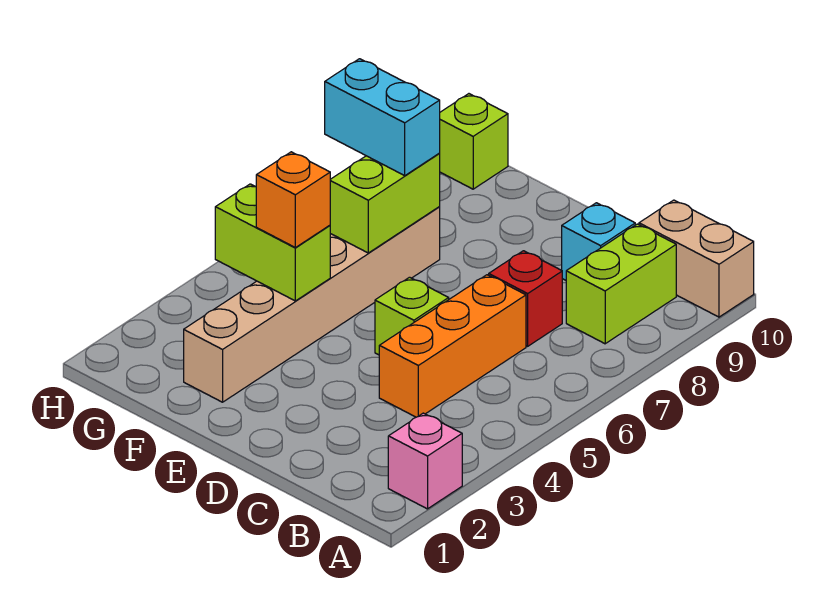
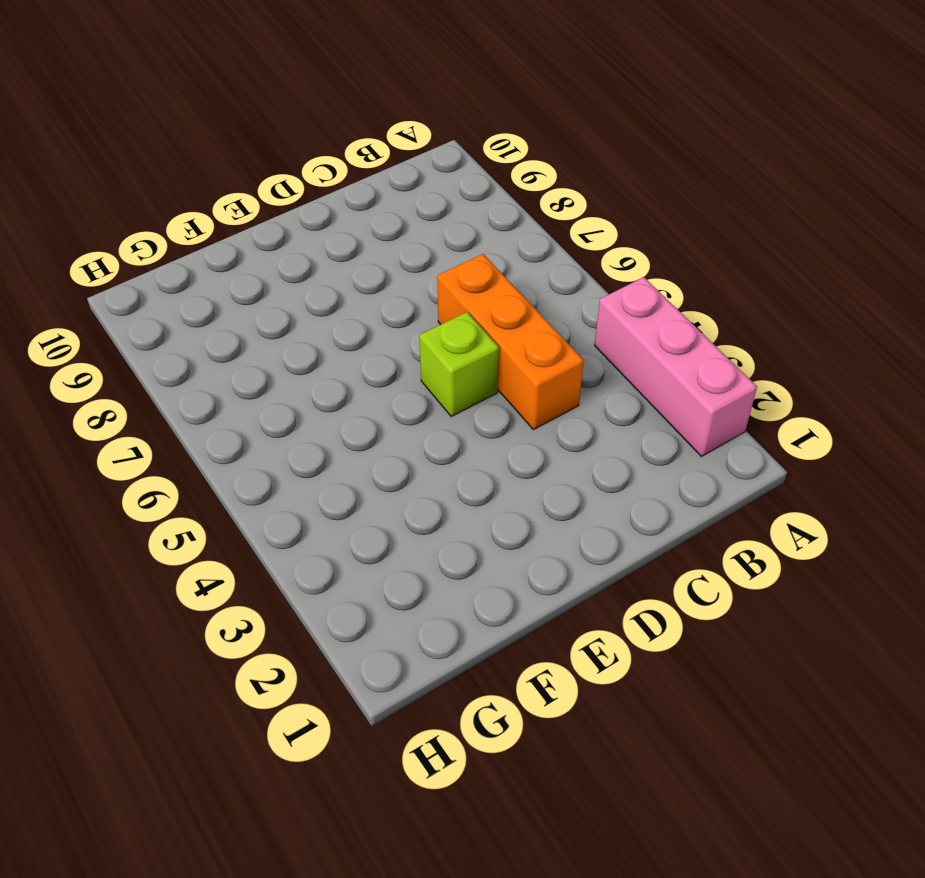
pink 1x3 brick [595,277,757,456] -> pink 1x1 brick [388,413,462,509]
none -> tan 1x2 brick [639,200,754,317]
none -> lime 1x2 brick [566,224,676,344]
none -> red 1x1 brick [489,251,562,346]

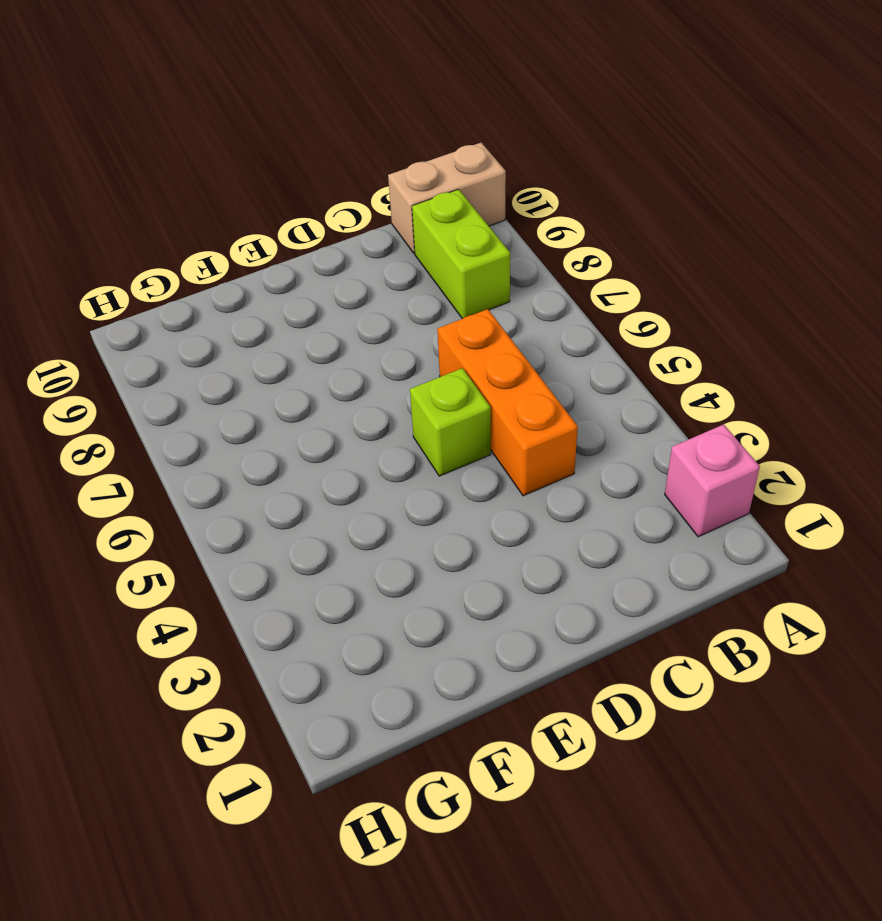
none -> red 1x1 brick [489,251,562,346]
none -> cyan 1x1 brick [562,203,635,280]
none -> tan 1x6 brick [184,207,440,402]

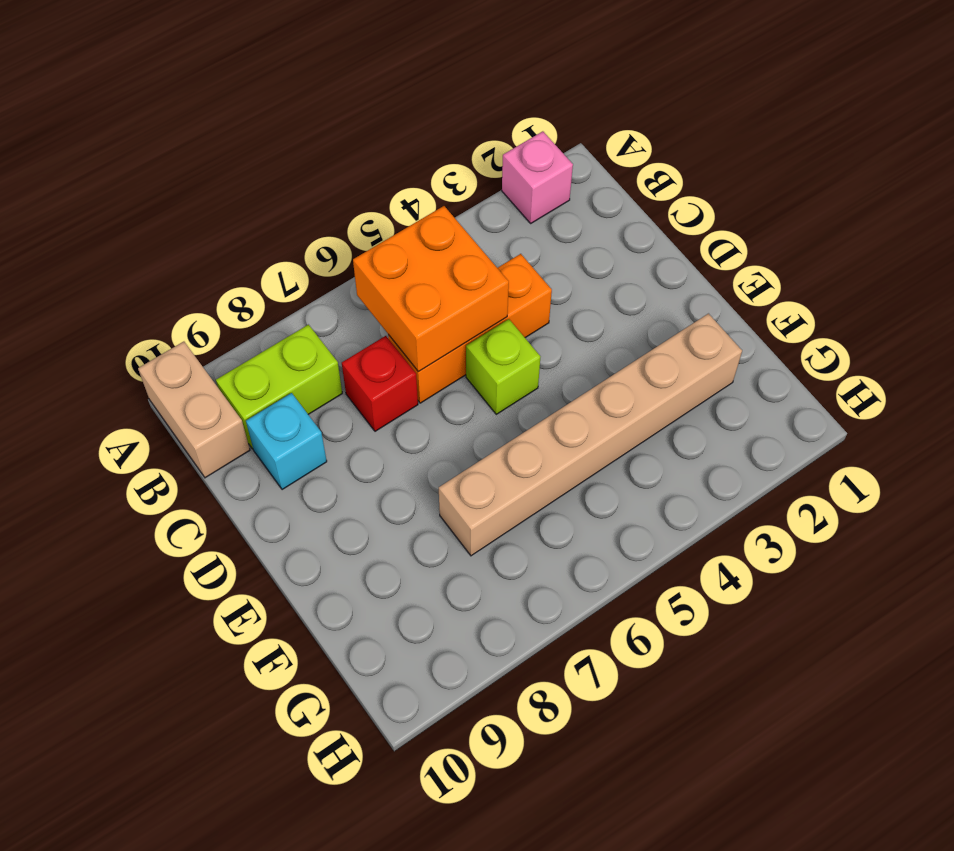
orange 2x2 brick [353,206,509,372] -> none
none -> lime 1x1 brick [439,94,508,189]
none -> lime 1x2 brick [215,184,330,301]
none -> lime 1x2 brick [330,154,440,253]

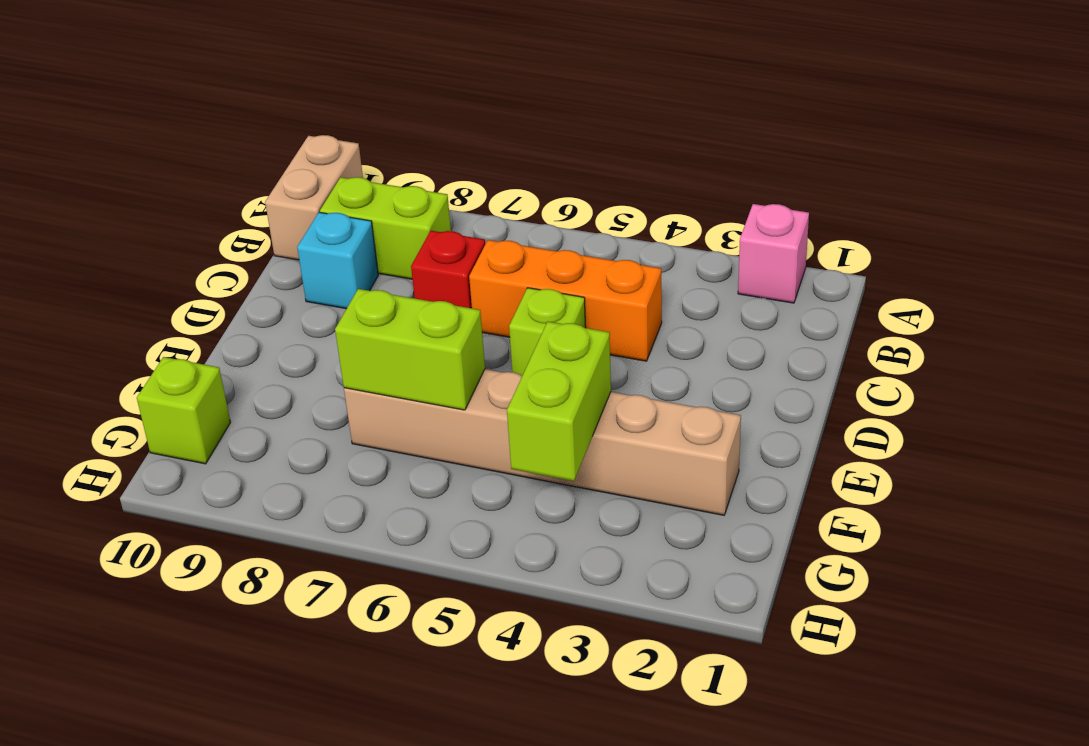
none -> orange 1x1 brick [256,152,330,248]
none -> cyan 1x2 brick [325,59,440,176]

